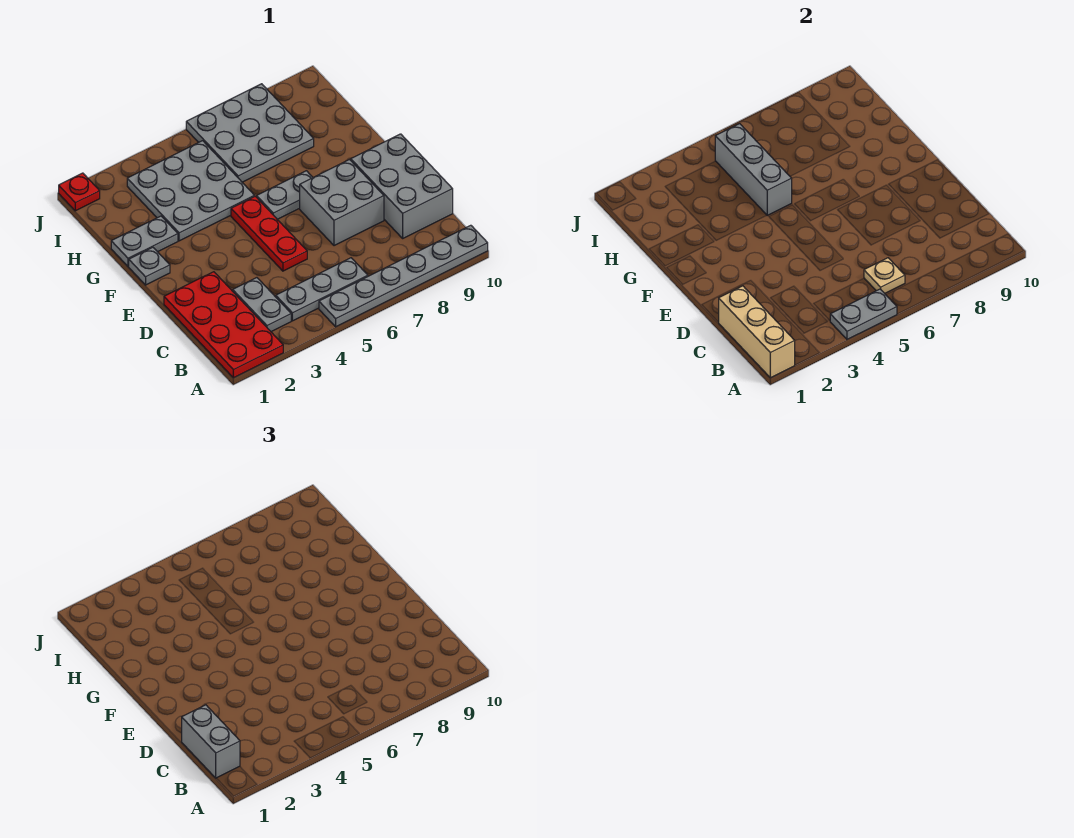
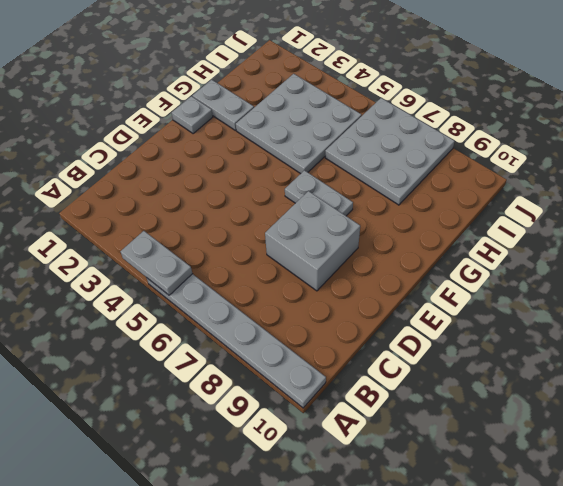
none -> red 2x4 plate [164,272,283,378]
none -> grey 1x2 plate [233,278,291,332]
none -> grey 1x3 plate [276,258,368,321]

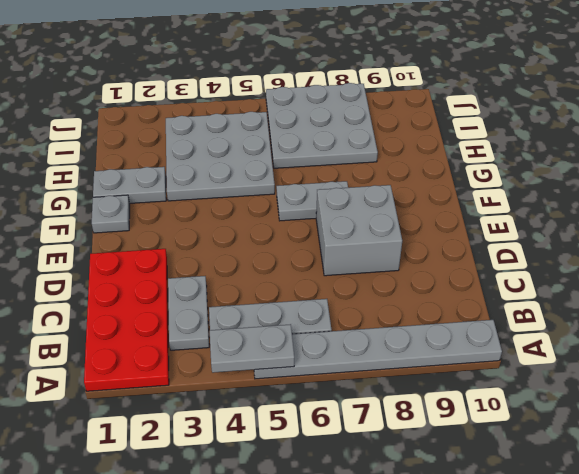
none -> grey 2x3 brick [351,134,453,238]
none -> red 1x3 plate [231,196,307,271]
none -> red 1x1 plate [59,173,100,211]

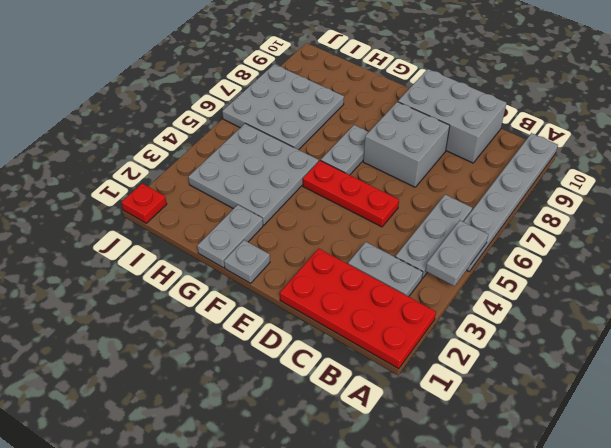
none -> tan 1x3 brick [718,286,795,378]
none -> tan 1x1 plate [864,258,905,293]
none -> grey 1x3 brick [715,124,792,215]

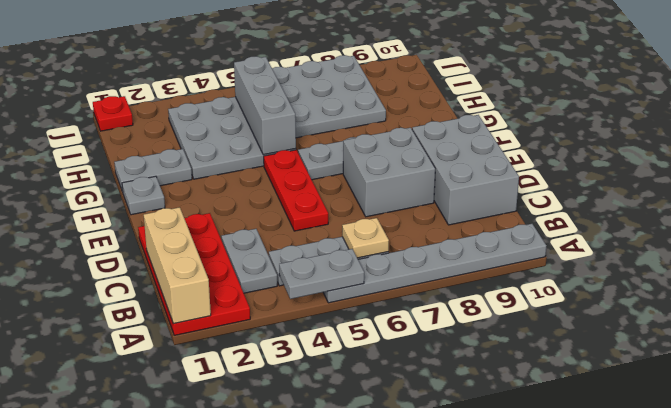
none -> grey 1x2 brick [182,705,240,778]

